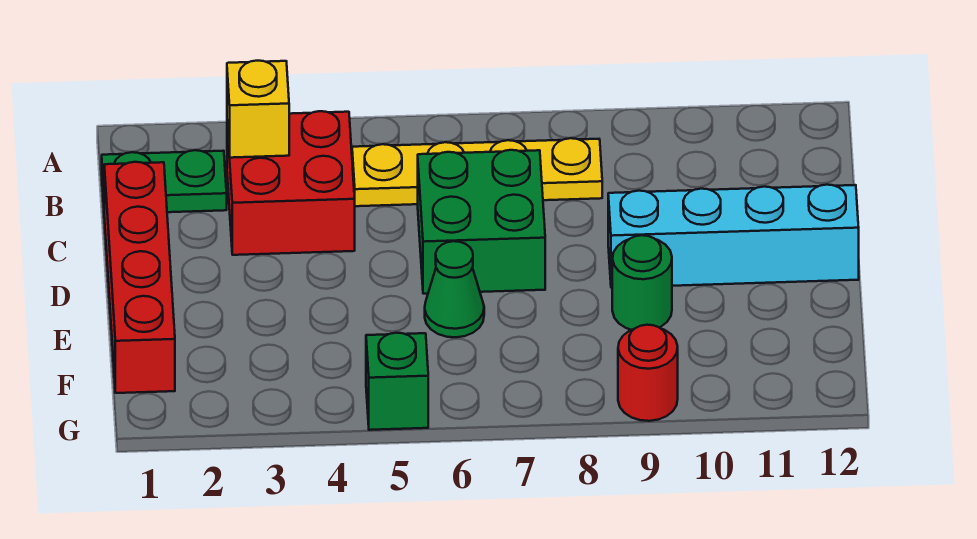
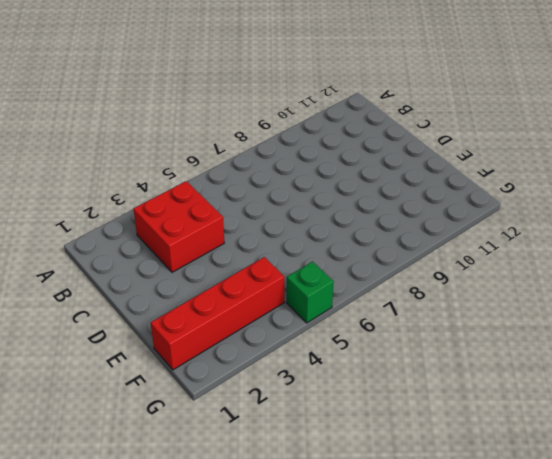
red 1x4 brick [151,257,284,370] -> red 1x4 brick turned to [104,162,175,393]
none -> green 1x2 plate [102,150,227,212]
none -> yellow 1x4 plate [352,138,602,206]

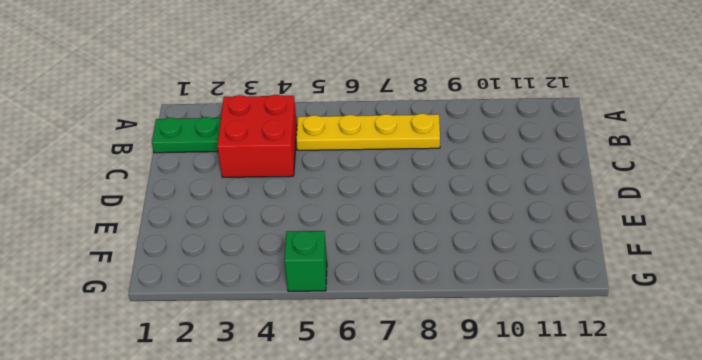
none -> red 1x4 brick [104,162,175,393]
none -> green 2x2 brick [418,150,545,294]

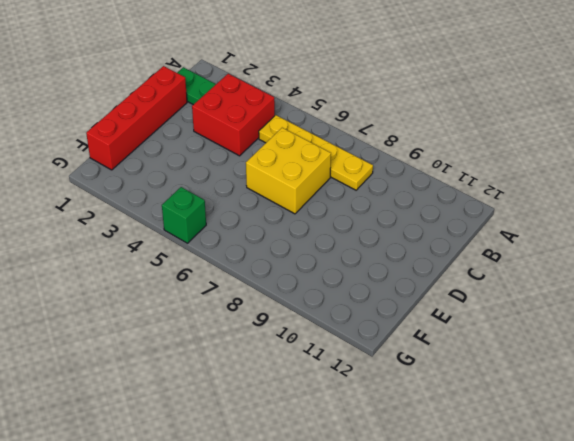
yellow 2x2 brick [246,128,331,214] -> green 2x2 brick [418,150,545,294]
none -> cyan 1x4 brick [608,185,859,288]
none -> green 1x1 cone [425,241,484,337]

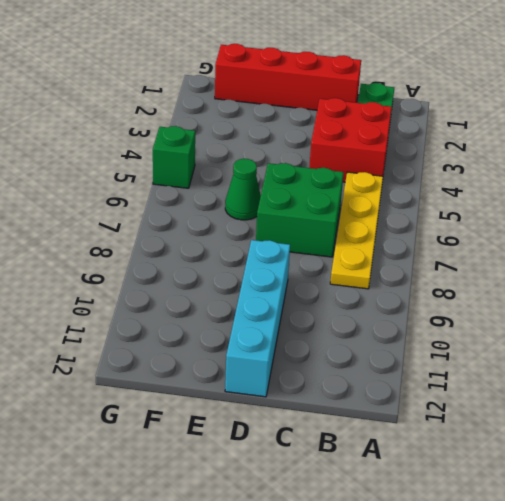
none -> green 1x1 round brick [612,235,672,330]
none -> red 1x1 round brick [618,325,678,421]

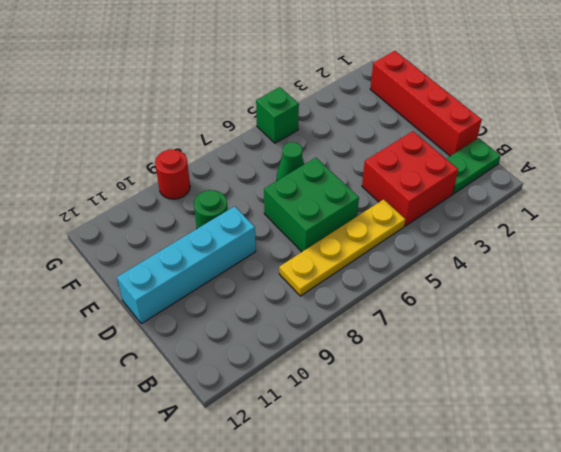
none -> yellow 1x1 brick [227,61,289,158]

